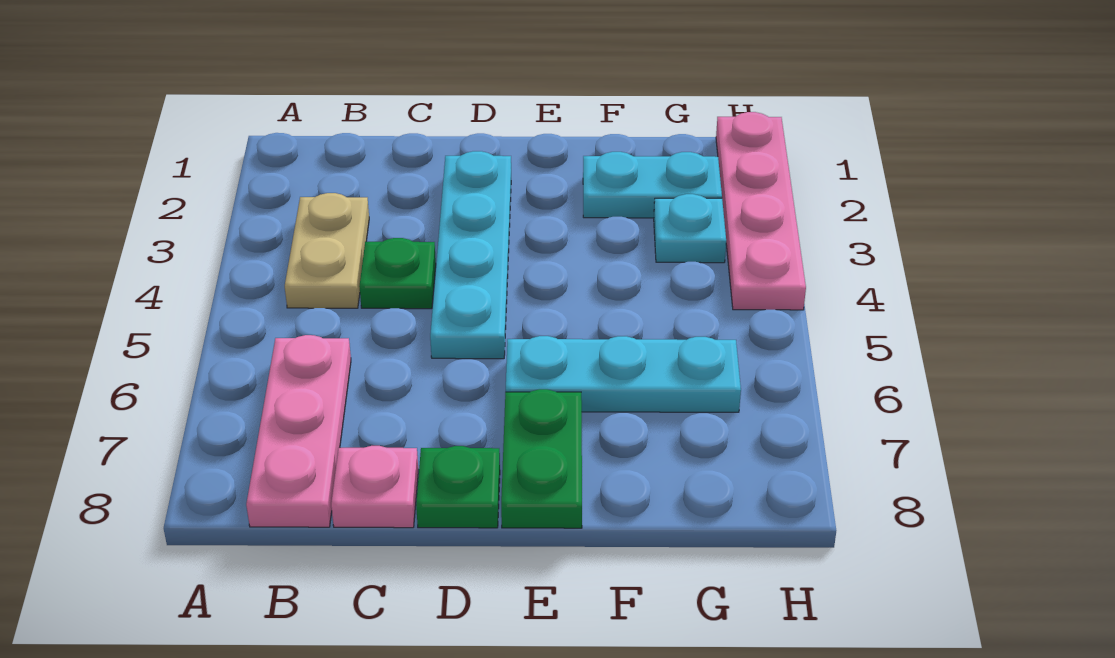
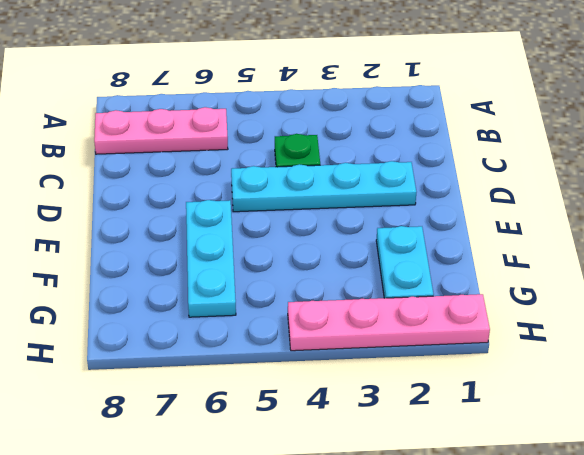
none -> tan 1x2 plate [285,193,369,308]
none -> pink 1x1 plate [331,446,418,528]

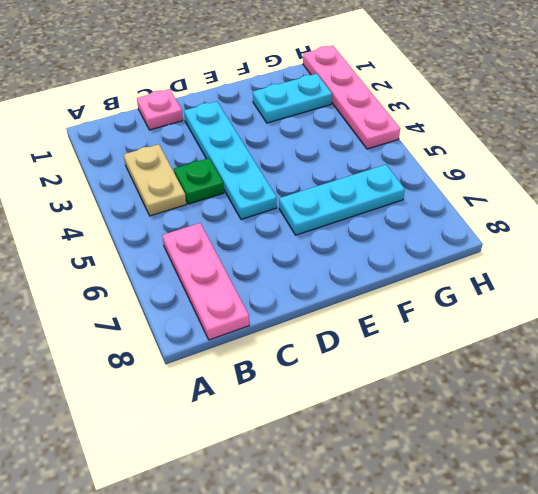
pink 1x1 plate [137,89,183,130] -> pink 1x1 plate moved to [331,446,418,528]
none -> green 1x1 plate [416,446,500,528]
none -> green 1x2 plate [501,389,582,528]

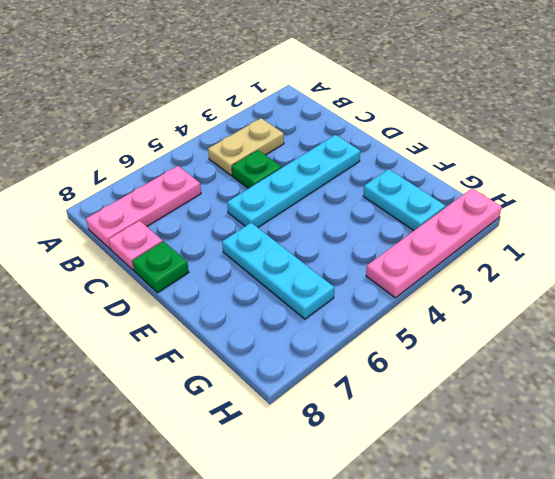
none -> green 1x2 plate [501,389,582,528]
none -> cyan 1x1 plate [654,194,726,263]

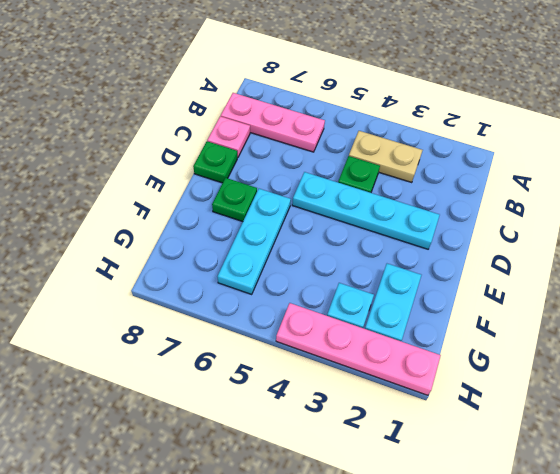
green 1x1 plate [212,178,257,222] -> green 1x2 plate [501,389,582,528]

